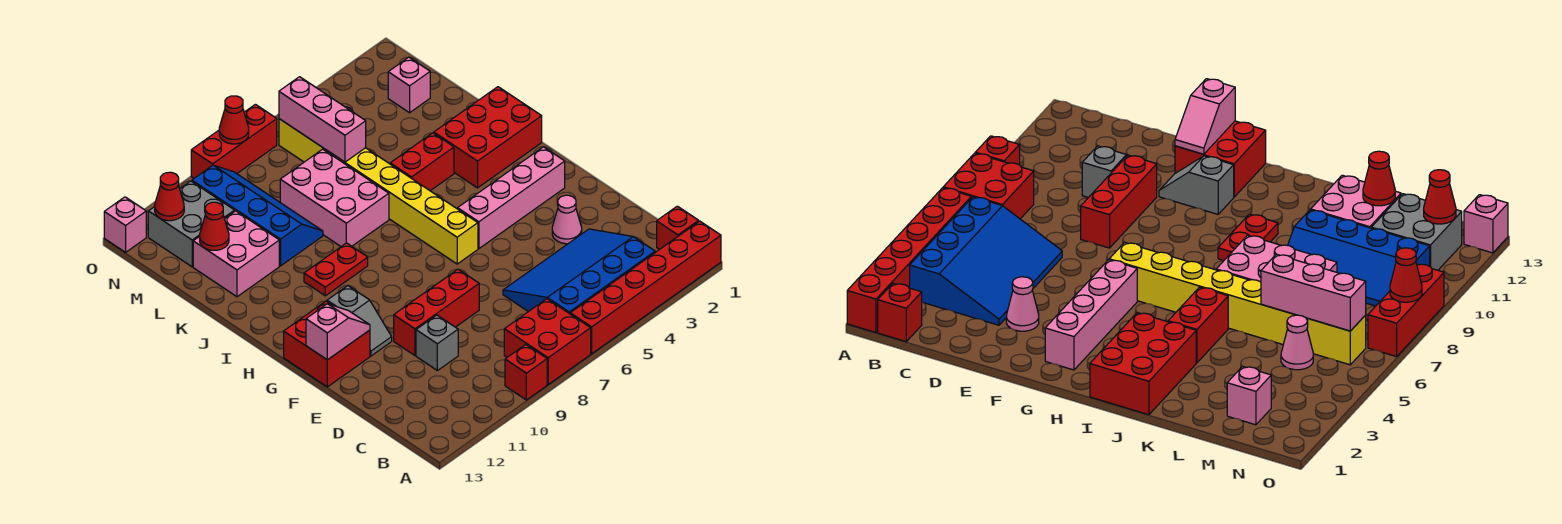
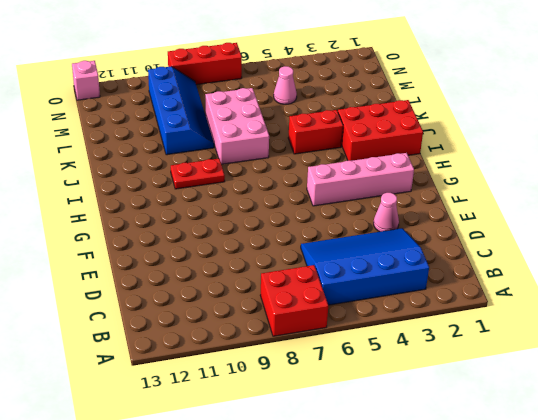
none -> red 1x6 brick [570,221,721,354]
none -> red 1x1 brick [505,345,547,400]
none -> red 1x1 brick [657,206,699,250]

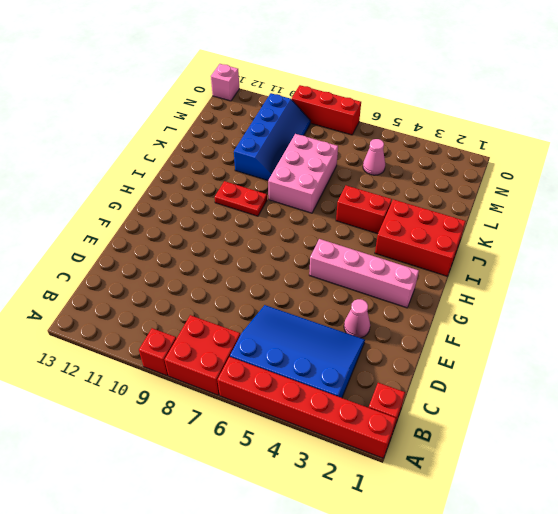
none -> grey 1x1 brick [416,315,458,371]
none -> red 1x3 brick [394,269,479,356]
none -> grey 1x2 slope [327,286,392,356]

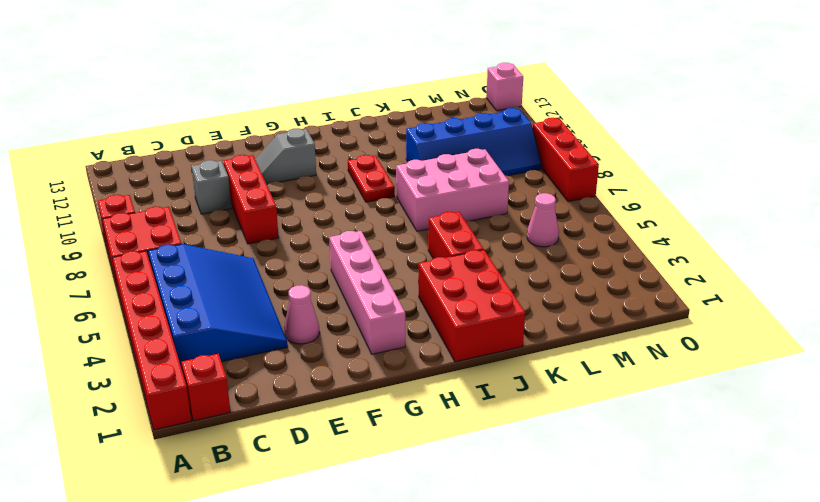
none -> red 2x2 brick [284,301,370,387]
none -> yellow 1x8 brick [279,119,478,264]
none -> pink 2x2 brick [193,211,279,297]

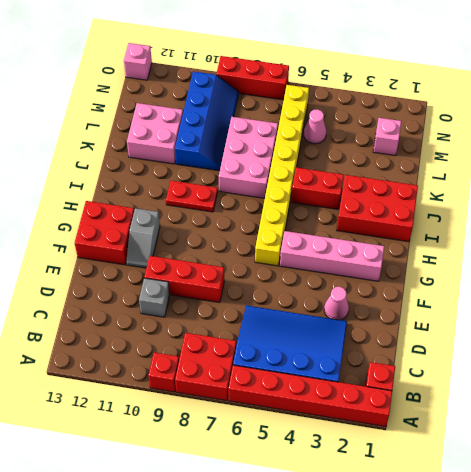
none -> grey 2x2 brick [148,181,235,267]
none -> pink 1x2 slope [306,304,370,360]
none -> pink 1x3 brick [279,77,366,162]

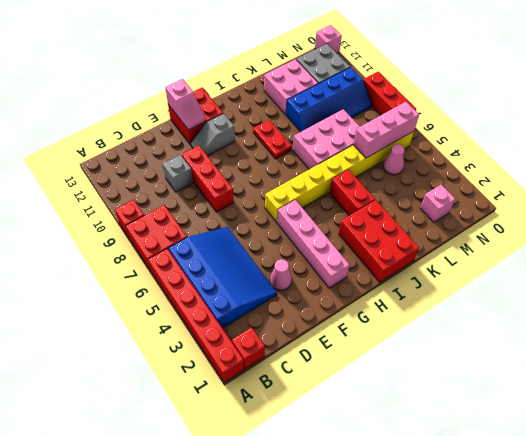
none -> red 1x1 cone [200,202,229,250]
none -> red 1x1 cone [155,172,184,221]
none -> red 1x1 cone [219,96,249,144]

